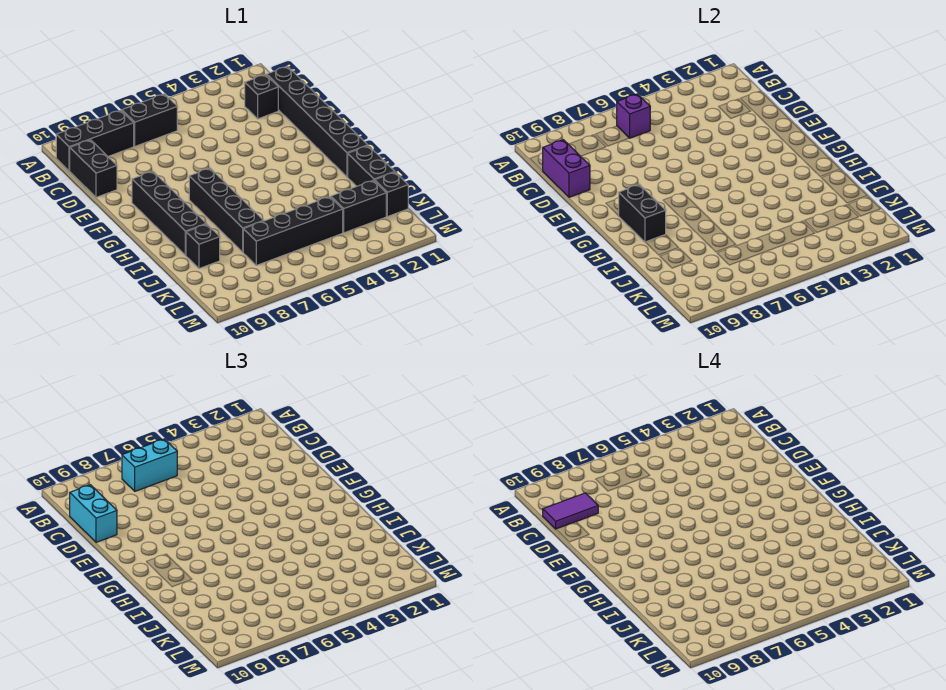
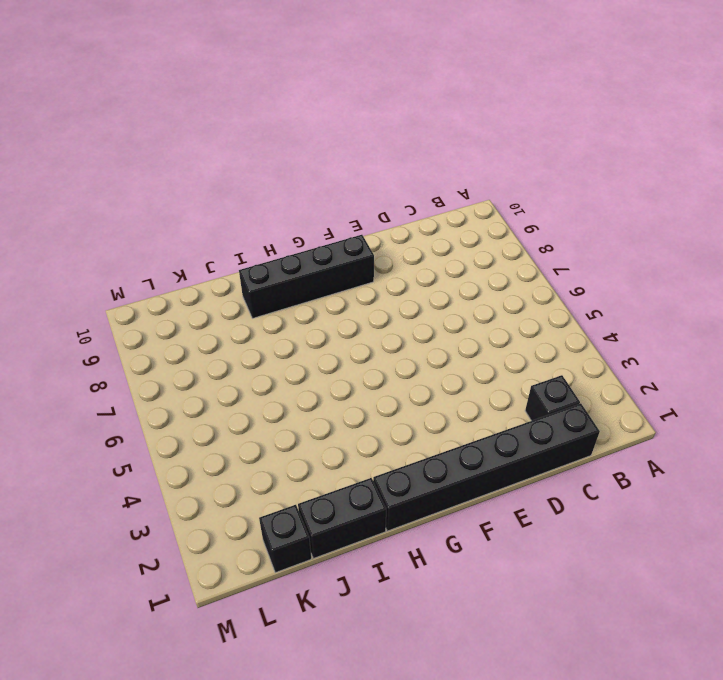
none -> black 1x2 brick [122,94,177,146]
none -> black 1x3 brick [56,110,134,171]
none -> black 1x2 brick [70,140,117,197]

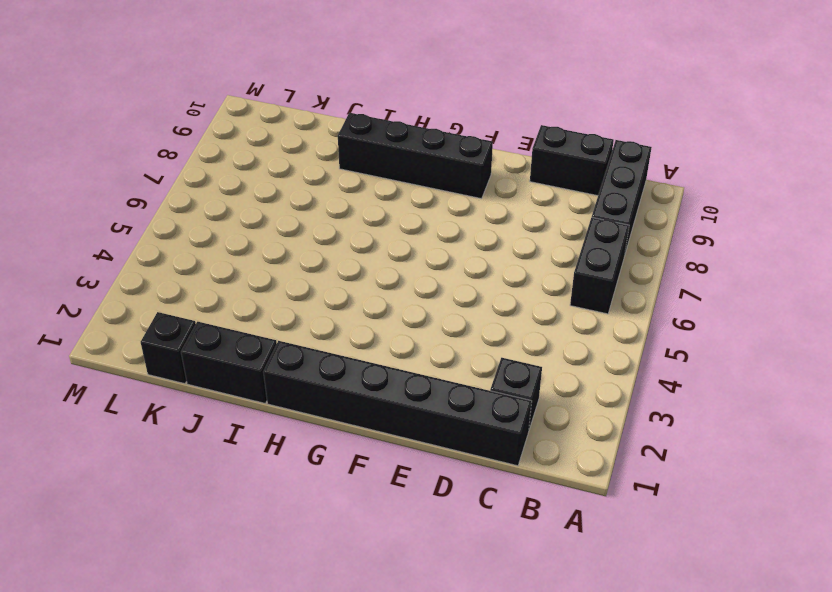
none -> black 1x4 brick [189,168,264,252]
none -> black 1x1 brick [186,224,220,269]
none -> black 1x2 brick [331,180,386,233]

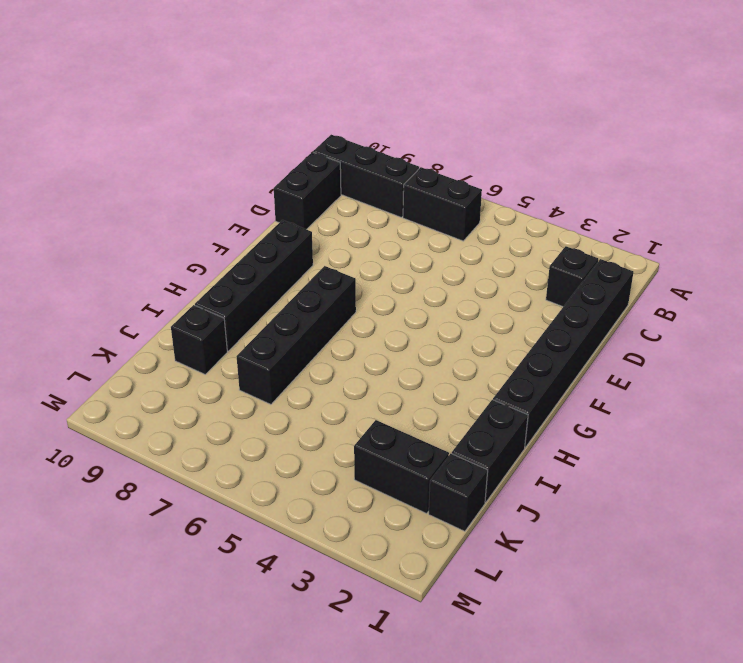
none -> black 1x4 brick [243,197,343,265]
none -> purple 1x1 brick [617,94,650,138]
none -> purple 1x2 brick [542,140,590,197]

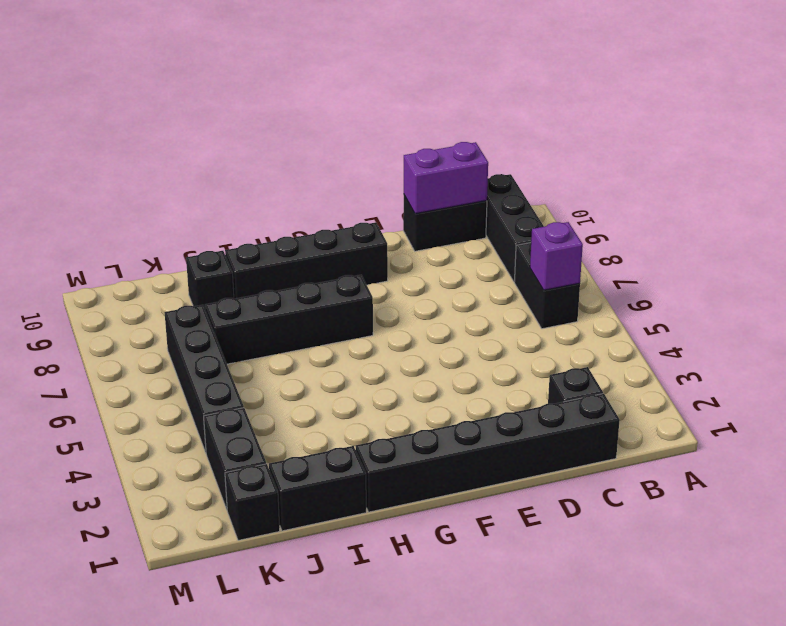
none -> black 1x2 brick [619,184,666,242]
none -> cyan 1x2 brick [122,439,177,491]
none -> cyan 1x2 brick [70,485,117,542]

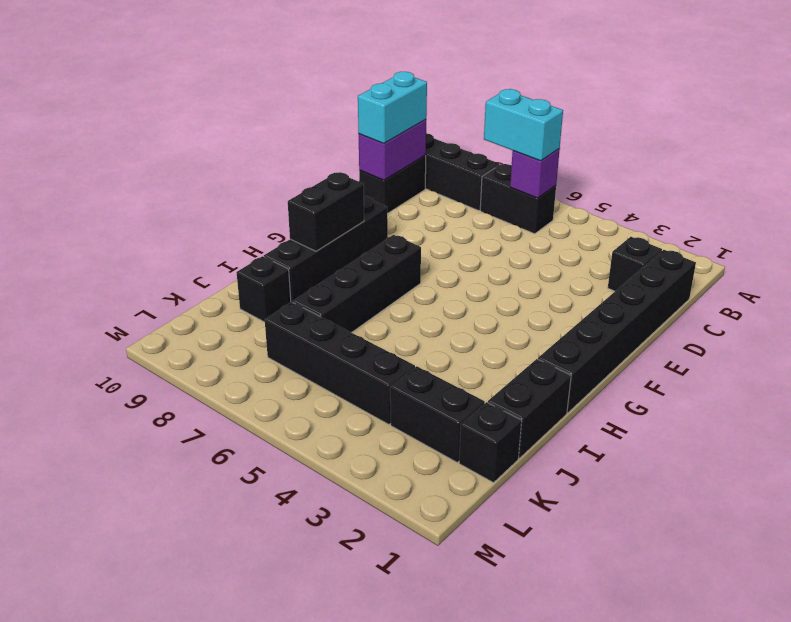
none -> purple 1x2 tile [543,493,598,529]

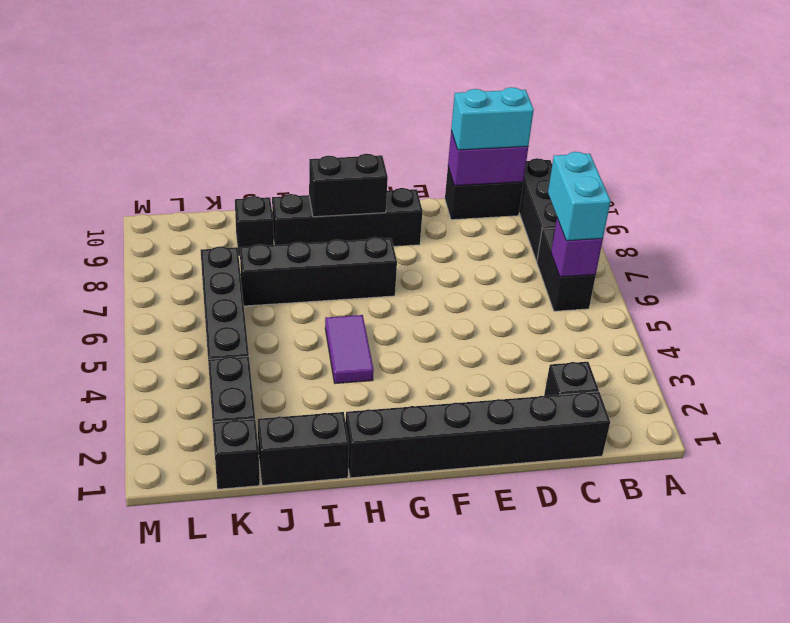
purple 1x2 tile [325,315,374,383] -> purple 1x2 tile moved to [543,493,598,529]

